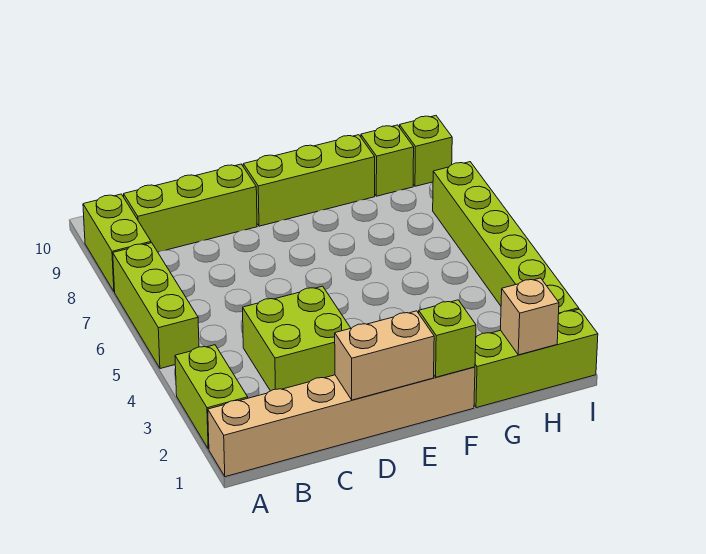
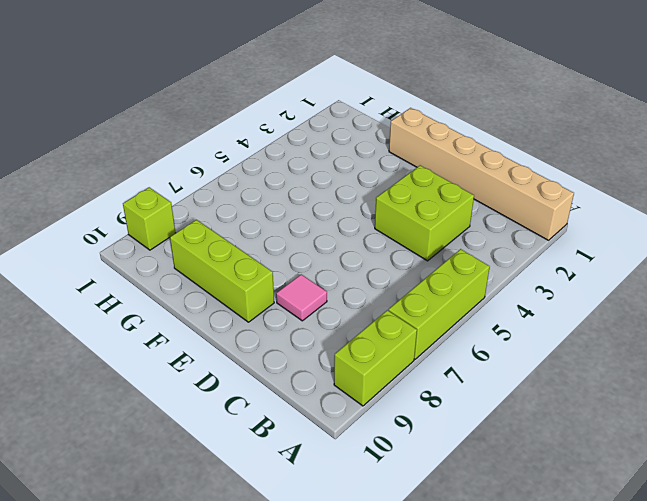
pink 1x1 tile [276,274,327,321] -> none
none -> lime 1x2 brick [175,345,248,449]
none -> lime 1x3 brick [124,164,257,252]
none -> lime 1x3 brick [474,309,598,408]

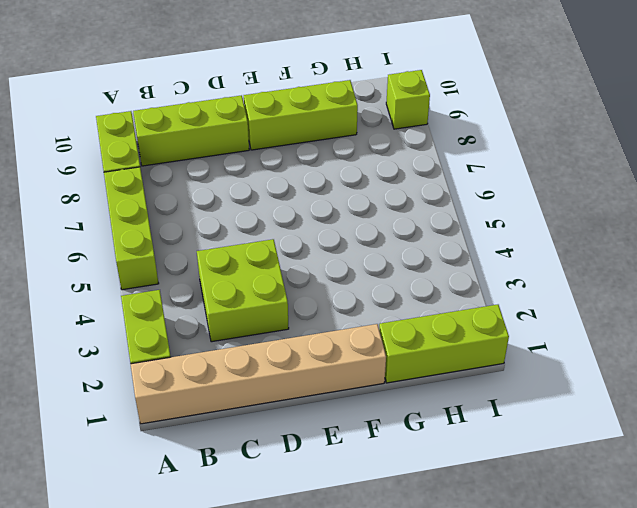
none -> lime 1x1 brick [361,125,414,196]
none -> lime 1x6 brick [433,162,579,314]
none -> tan 1x2 brick [335,311,434,400]

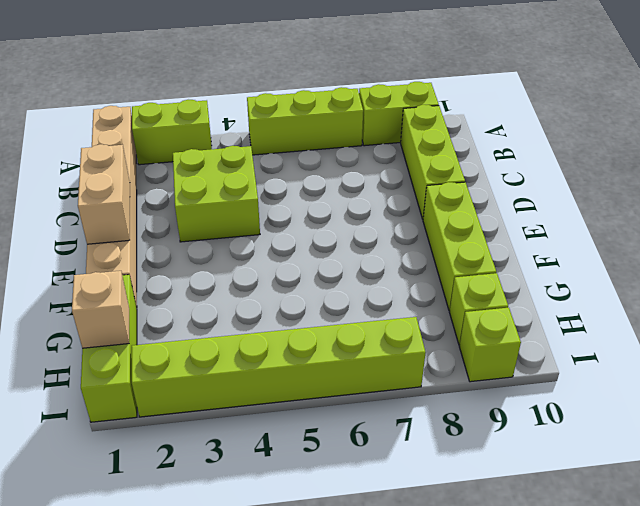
none -> lime 1x1 brick [419,300,476,377]

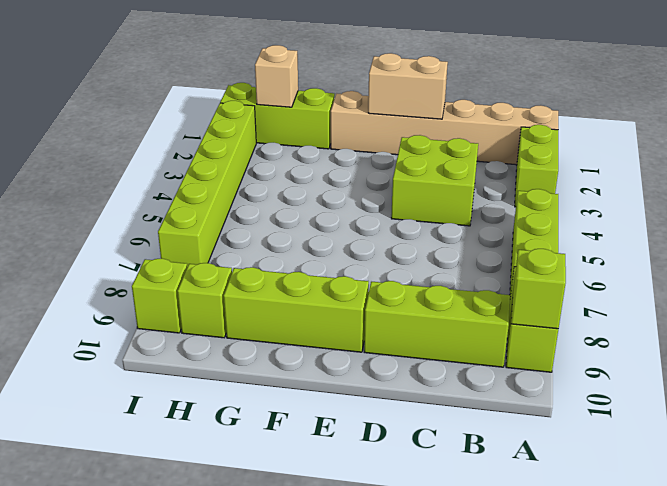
lime 1x1 brick [511,249,566,329] -> lime 1x1 brick moved to [419,300,476,377]

